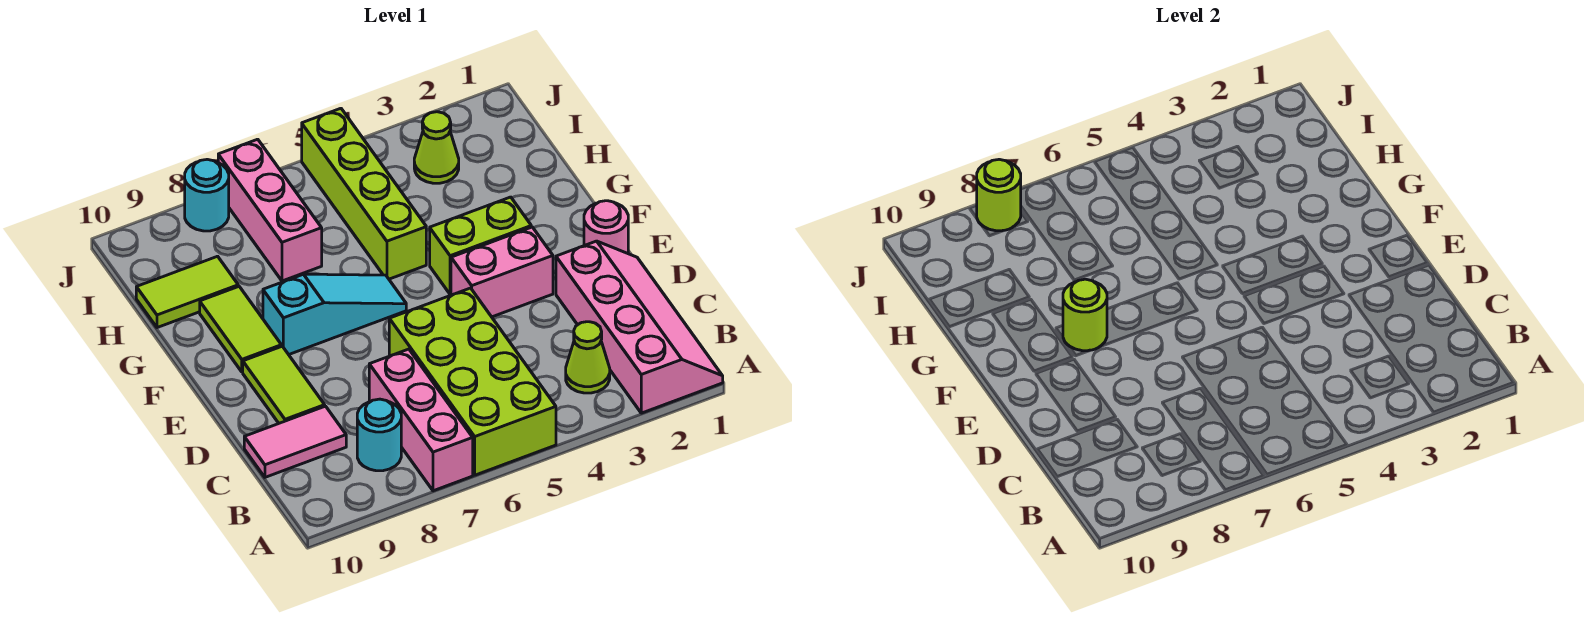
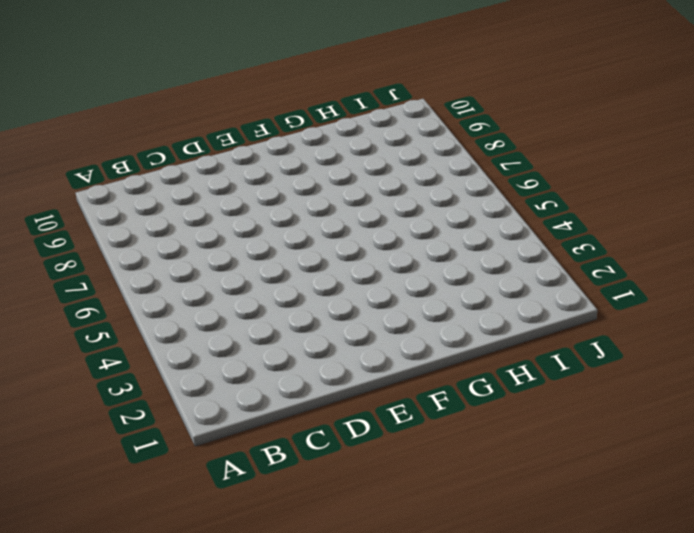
none -> pink 2x4 slope [556,241,723,413]
none -> lime 2x4 brick [389,288,556,475]
none -> pink 1x3 brick [369,349,473,491]

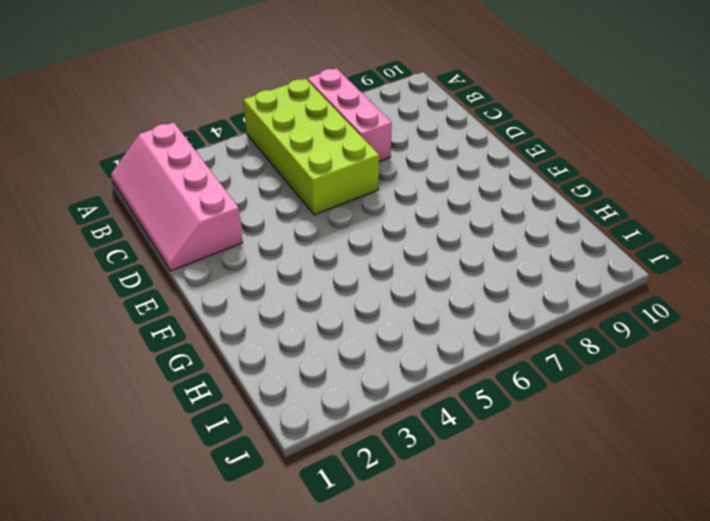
none -> lime 1x1 cone [566,322,610,393]
none -> cyan 1x1 round brick [357,399,401,471]
none -> pink 1x2 tile [244,406,346,477]

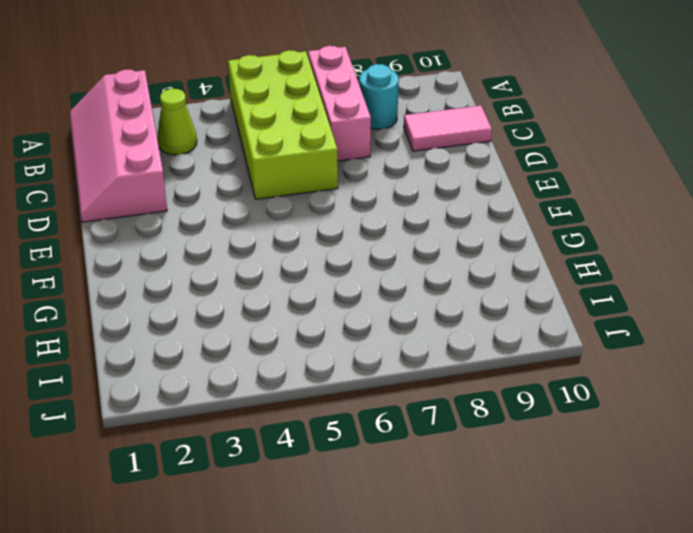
none -> lime 1x2 tile [243,346,325,423]
none -> pink 1x1 round brick [584,201,628,253]
none -> pink 1x2 brick [451,227,553,317]

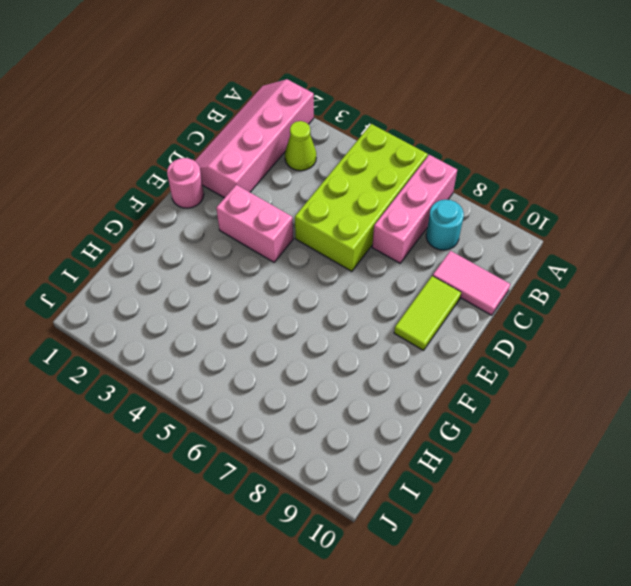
none -> lime 1x2 brick [430,197,531,294]
none -> cyan 1x3 slope [263,274,406,355]
none -> lime 1x2 tile [200,286,281,372]

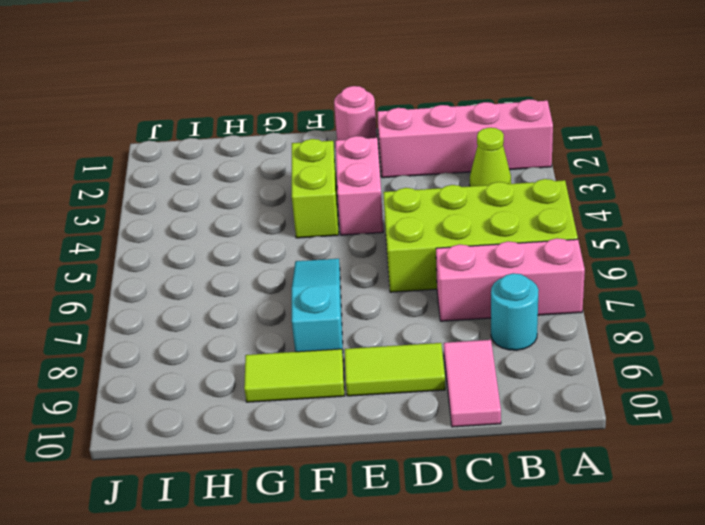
none -> lime 1x4 brick [302,108,426,279]
none -> pink 1x3 brick [218,139,322,281]
none -> lime 1x2 tile [136,256,238,328]

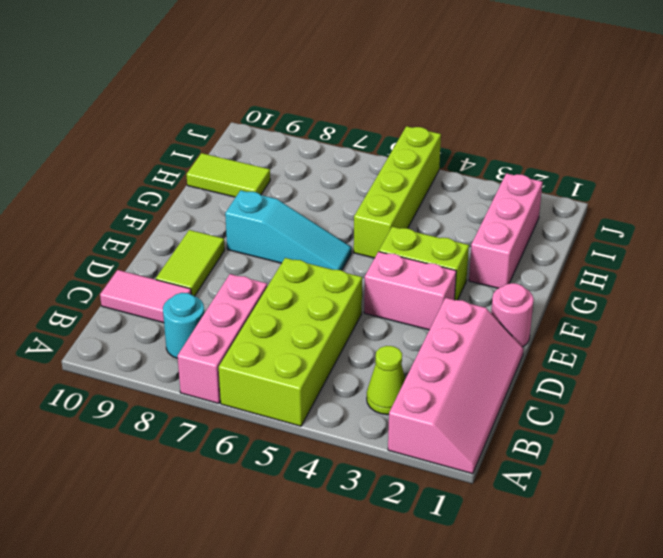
pink 1x3 brick [469,173,543,288] -> pink 1x3 brick moved to [218,139,322,281]
none -> lime 1x2 tile [200,286,281,372]
none -> lime 1x1 cone [414,112,459,183]
none -> cyan 1x1 round brick [185,159,229,231]

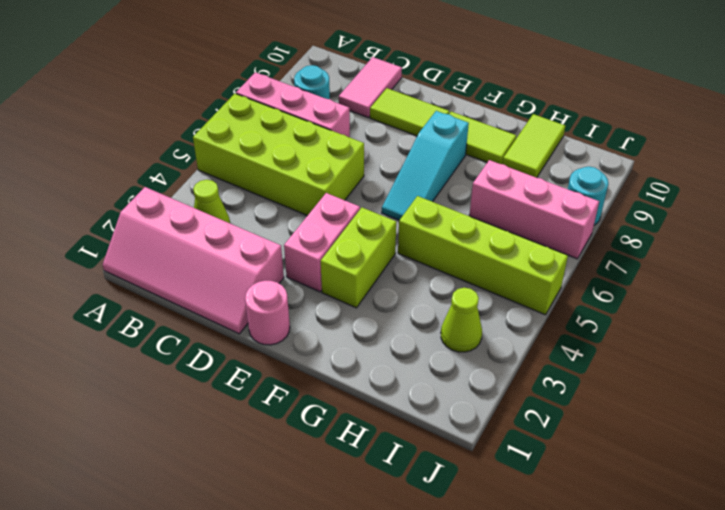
none -> lime 1x1 round brick [1063,279,1107,351]
none -> lime 1x1 round brick [977,159,1021,231]

